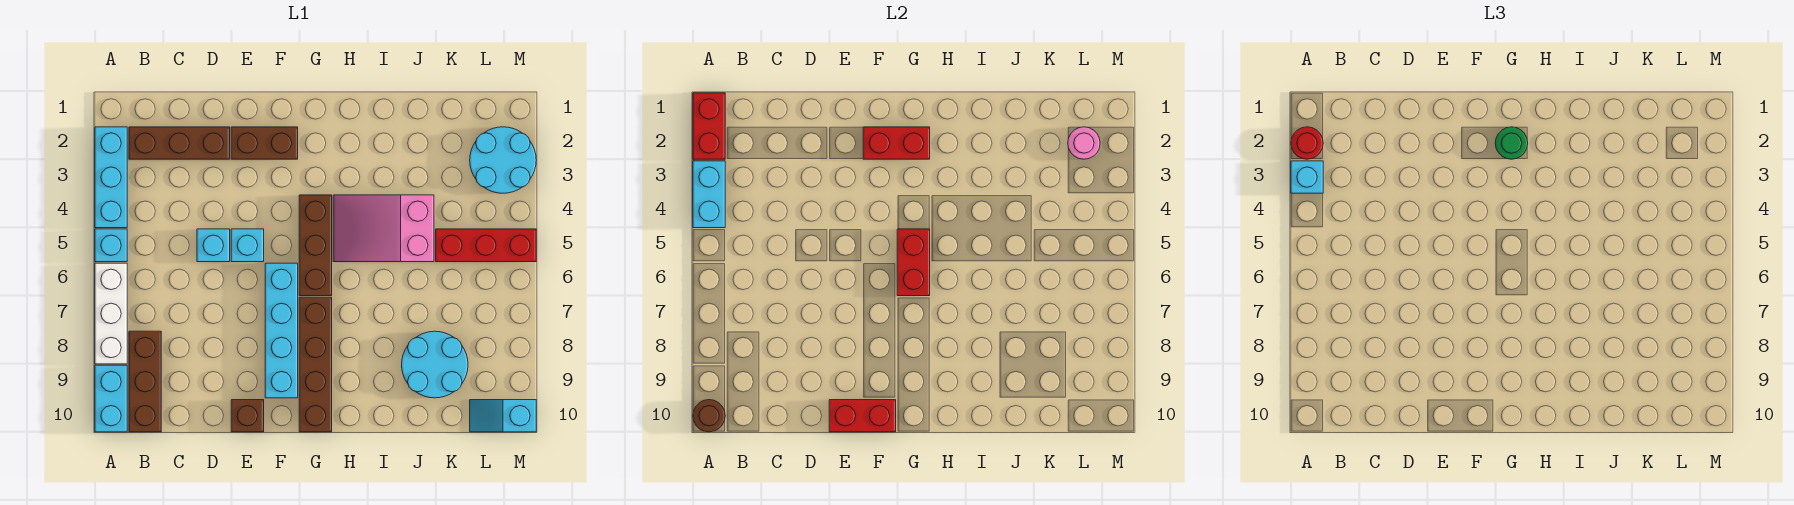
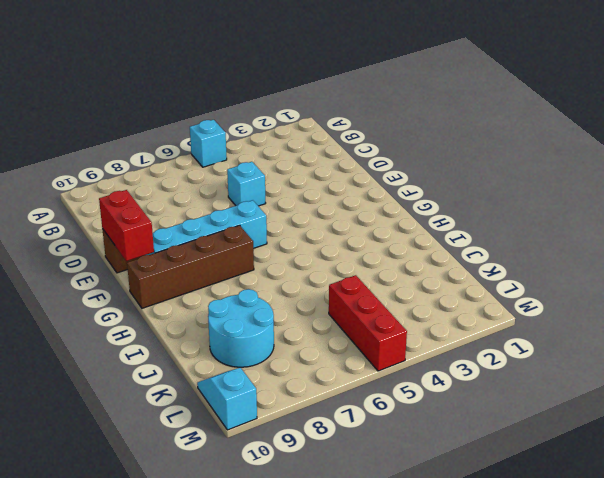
none -> cyan 1x3 brick [95,127,127,228]
none -> white 1x3 brick [95,263,127,364]
none -> cyan 1x2 brick [95,365,127,432]

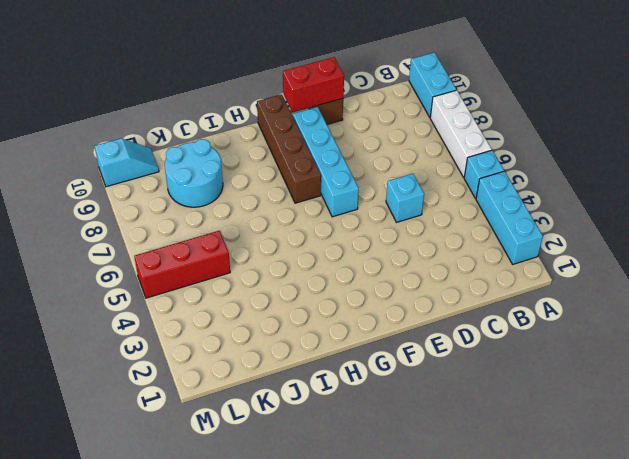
none -> brown 1x3 brick [129,127,230,159]
none -> brown 1x3 brick [129,331,161,432]
none -> brown 1x2 brick [231,127,298,159]

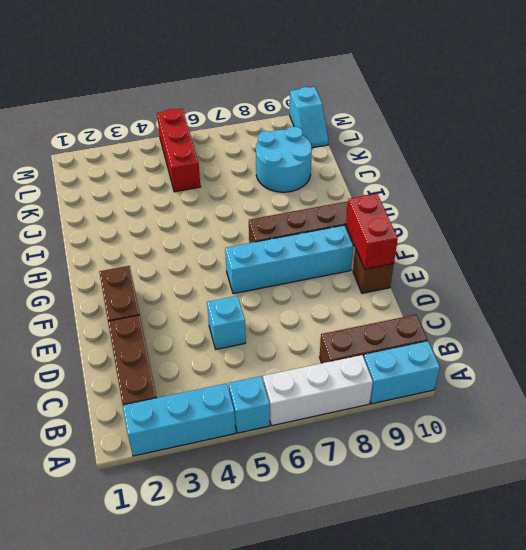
none -> cyan 1x1 brick [231,229,264,262]
none -> brown 1x3 brick [299,195,332,296]
none -> pink 2x3 slope [333,195,434,262]

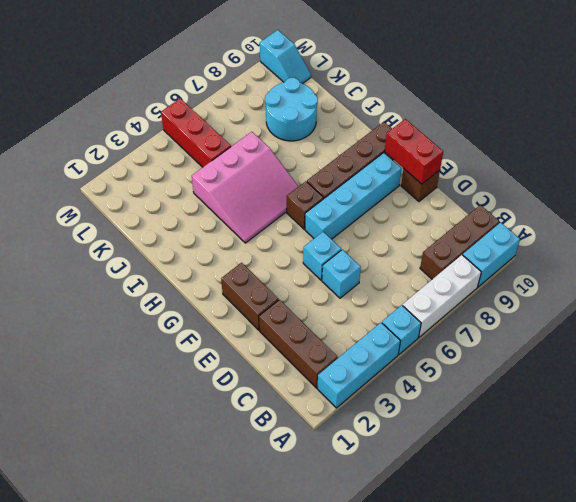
brown 1x1 brick [287,181,324,229] -> brown 1x3 brick [299,195,332,296]
pink 3x3 slope [192,132,299,243] -> pink 2x3 slope [333,195,434,262]
none -> cyan 2x2 round brick [470,127,536,193]
none -> red 1x2 brick [693,93,725,159]
none -> cyan 1x2 brick [693,161,725,228]

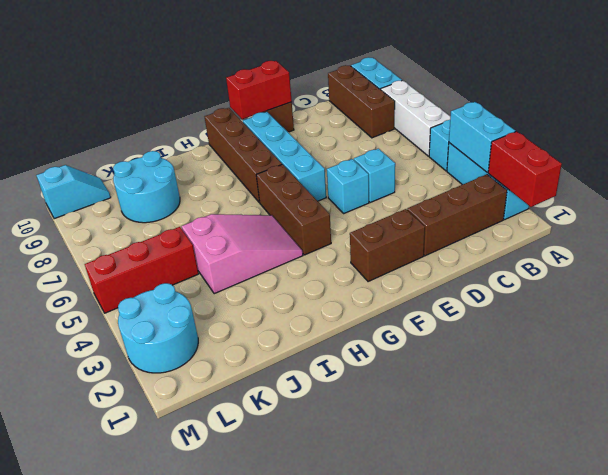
none -> brown 1x1 round brick [693,400,725,432]
none -> red 1x2 brick [863,127,930,159]
none -> red 1x2 brick [897,229,930,296]

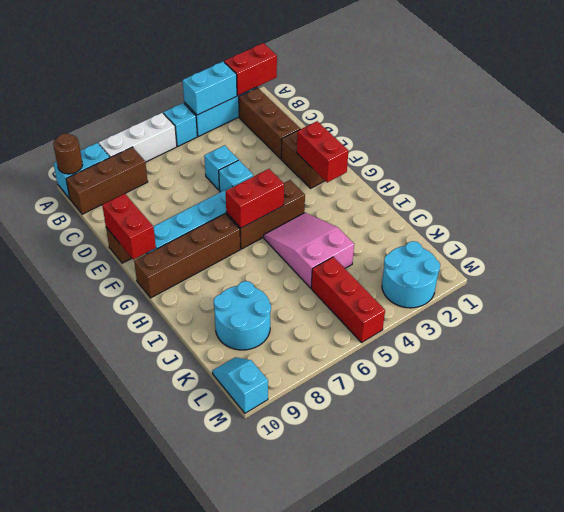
none -> pink 1x1 round brick [1068,127,1100,159]
none -> red 1x1 round brick [1291,127,1323,159]
none -> cyan 1x1 brick [1291,161,1323,193]

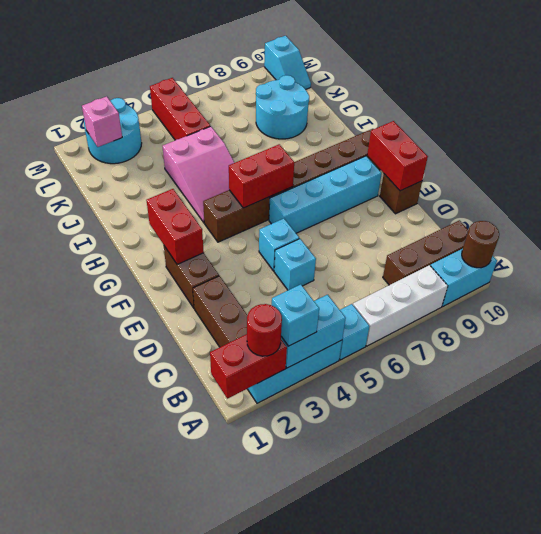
pink 1x1 brick [82,96,122,147] -> pink 1x1 round brick [1068,127,1100,159]
none -> green 1x1 round brick [1495,127,1528,159]

